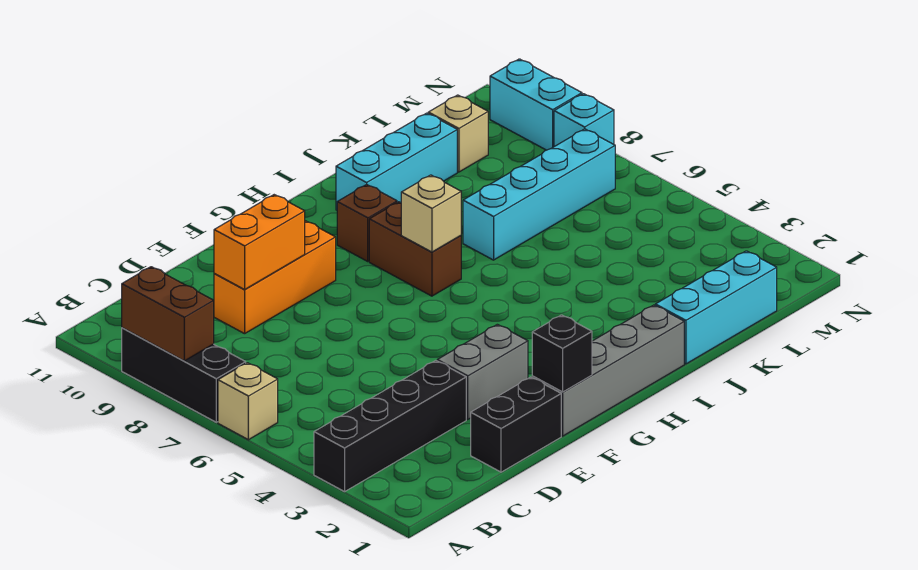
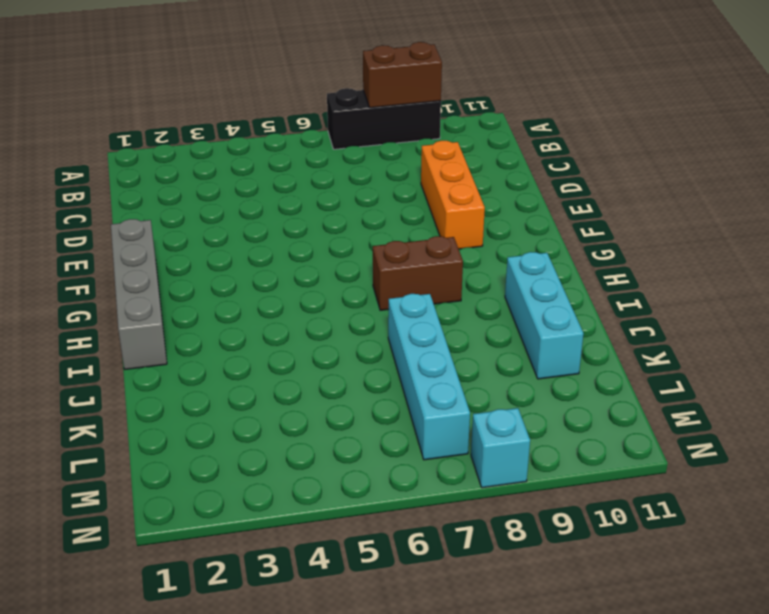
none -> black 1x4 brick [314,361,466,492]
none -> tan 1x1 brick [218,363,278,440]
none -> black 1x2 brick [471,377,561,472]

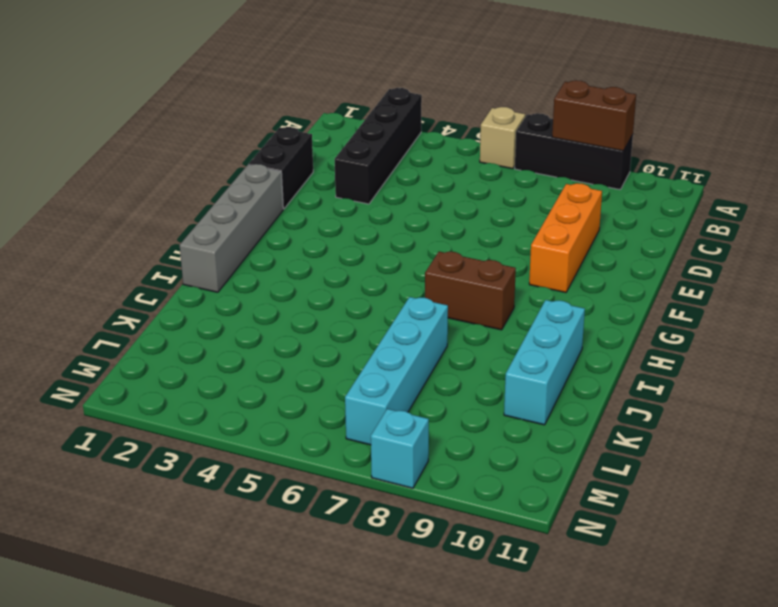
none -> grey 1x2 brick [437,324,528,419]
none -> brown 1x1 brick [337,184,397,261]
none -> cyan 1x3 brick [655,251,777,364]

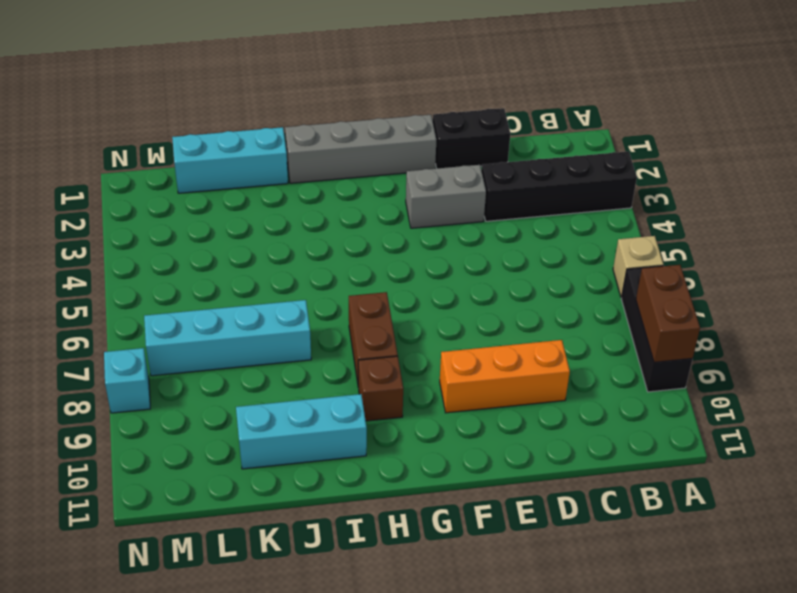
none -> tan 1x1 brick [428,95,488,172]
none -> cyan 1x2 brick [490,59,582,150]
none -> orange 1x2 brick [214,195,305,289]

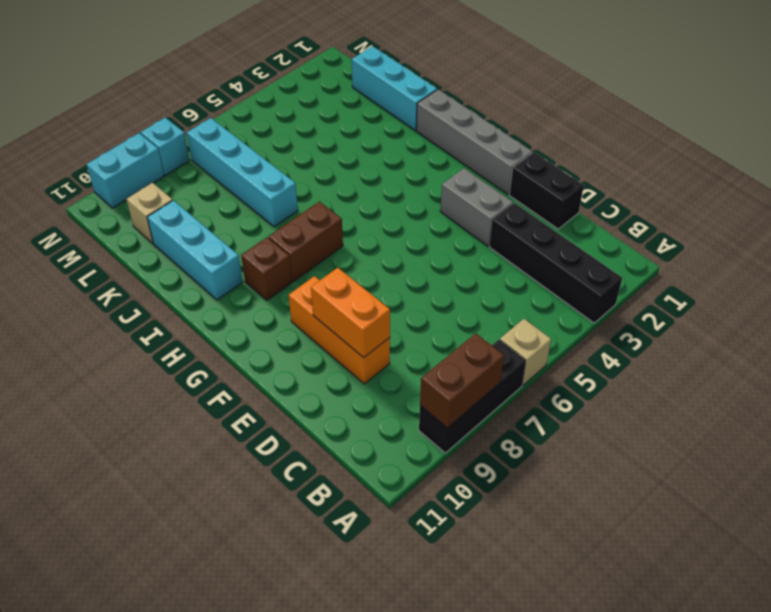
none -> black 1x1 brick [532,315,592,392]
none -> tan 1x1 brick [401,175,461,252]

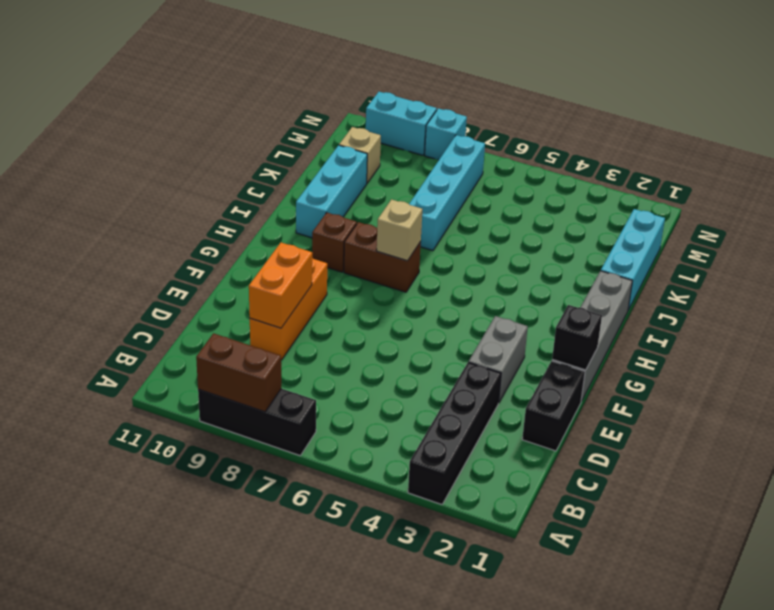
none -> tan 1x1 brick [218,363,278,440]

